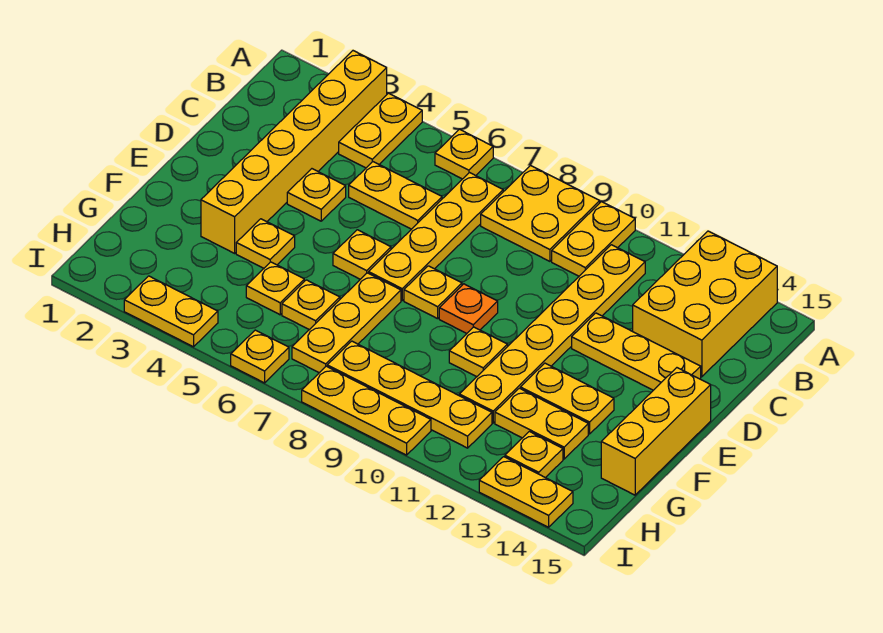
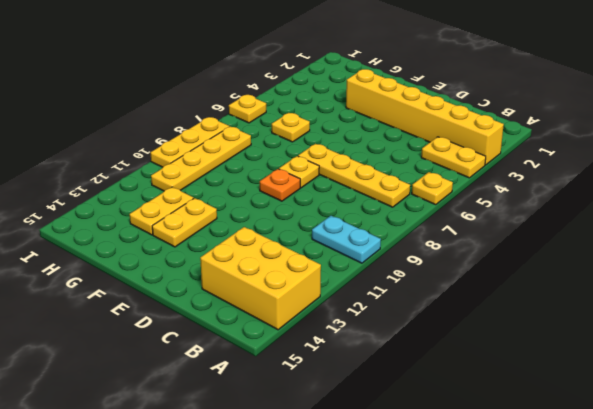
cyan 1x2 plate [312,216,381,263] -> yellow 1x2 plate [552,202,635,276]
none -> yellow 2x2 plate [481,166,600,261]
none -> yellow 1x6 plate [459,245,645,423]
none -> yellow 1x2 plate [349,162,442,229]

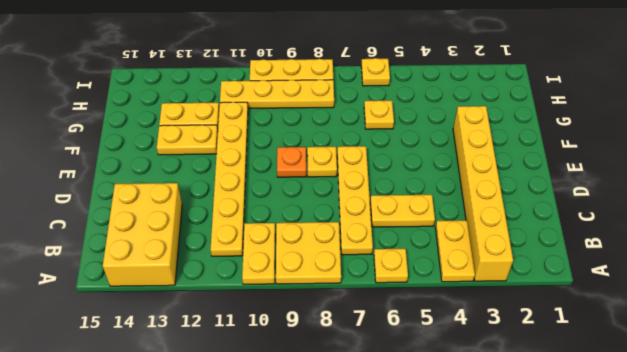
none -> yellow 1x1 plate [287,169,346,221]
none -> yellow 1x3 plate [572,313,701,390]
none -> yellow 1x1 plate [333,230,391,279]

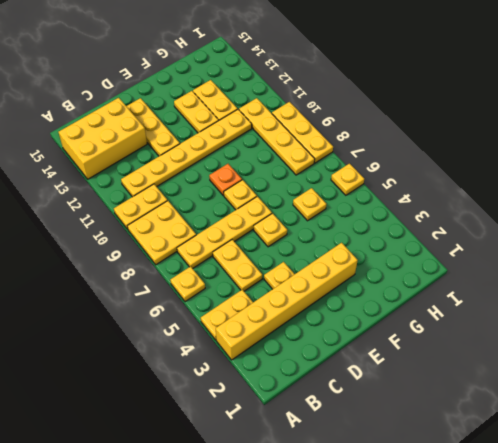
none -> yellow 1x3 brick [601,368,711,495]
none -> yellow 1x1 plate [236,219,295,268]
none -> yellow 1x3 plate [292,273,401,373]

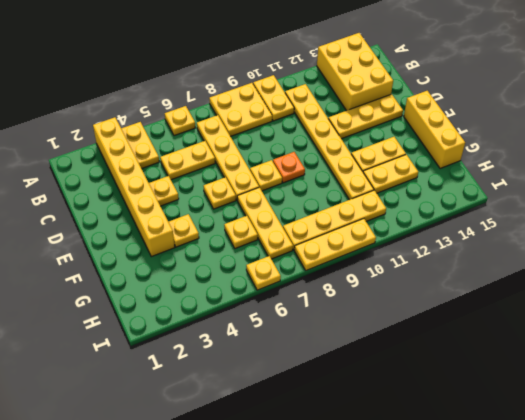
none -> yellow 1x1 plate [449,327,508,377]
none -> yellow 1x1 plate [246,262,304,315]
none -> yellow 1x1 plate [505,431,563,478]

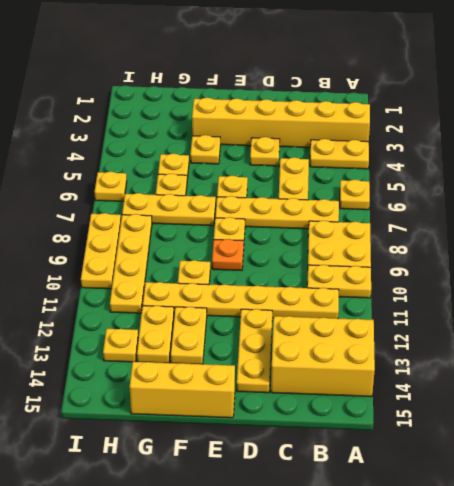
none -> yellow 1x2 plate [124,276,218,347]
none -> yellow 1x2 plate [479,457,573,527]

